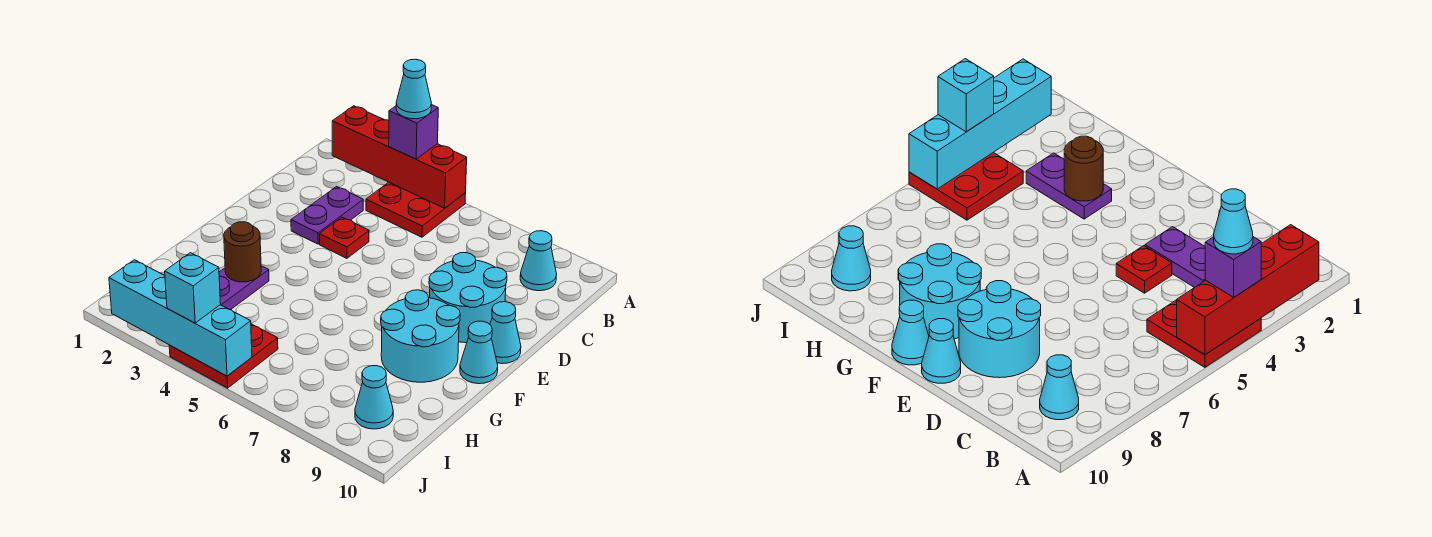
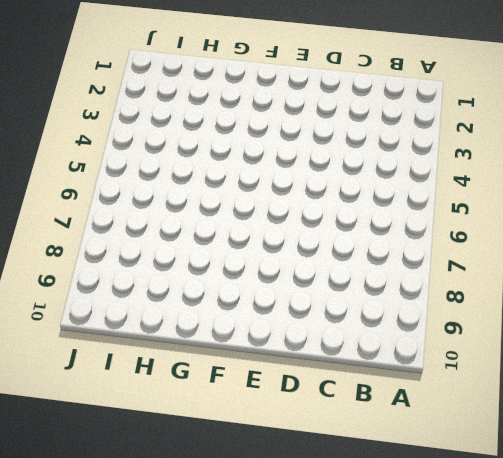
none -> red 2x2 plate [366,182,466,237]
none -> cyan 1x1 cone [520,231,557,291]
none -> purple 1x2 plate [291,187,363,244]

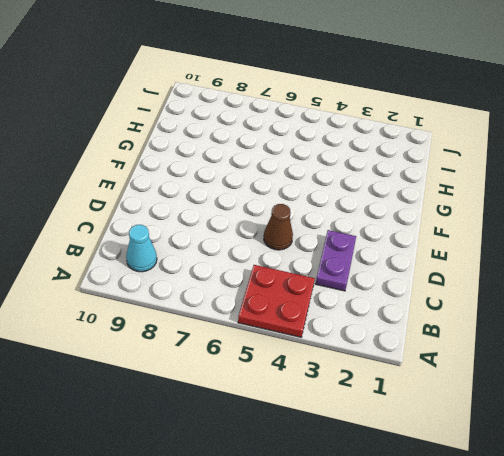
brown 1x1 cone [264,204,293,250] -> none
none -> red 1x1 plate [319,217,369,258]
none -> cyan 2x2 round brick [429,253,507,343]
none -> cyan 1x1 cone [490,302,521,364]

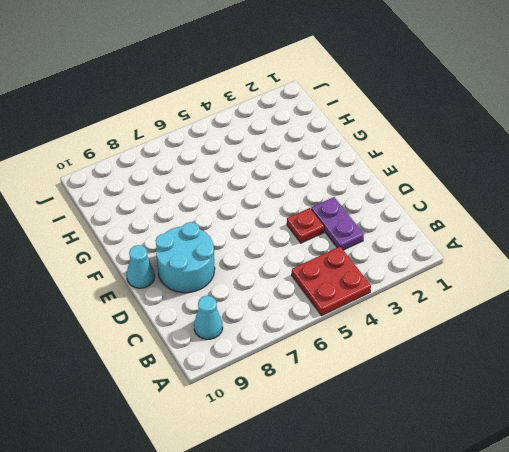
none -> cyan 2x2 round brick [381,290,460,382]
none -> cyan 1x1 cone [460,321,498,384]
none -> purple 1x2 plate [219,266,269,310]

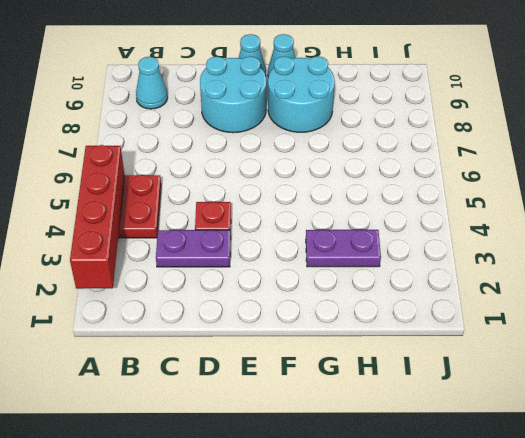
none -> red 2x2 plate [169,324,278,388]
none -> cyan 1x1 cone [355,366,393,429]
none -> brown 1x1 round brick [224,222,261,282]

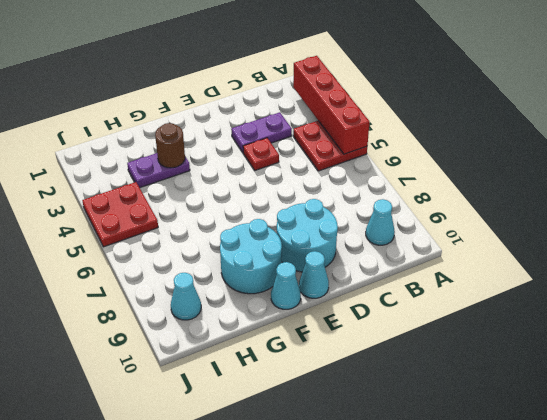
none -> cyan 1x4 brick [109,260,252,376]
none -> purple 1x1 brick [389,105,438,159]
none -> cyan 1x1 brick [165,253,221,323]

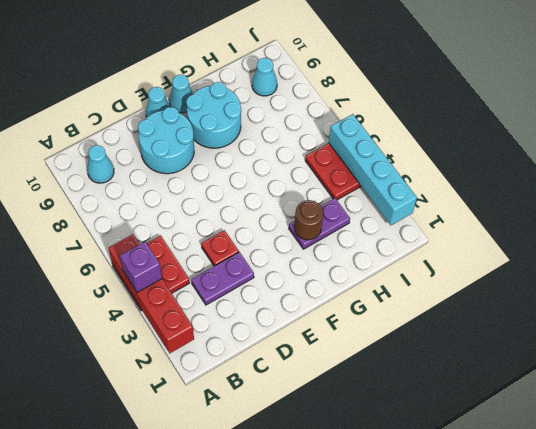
none -> cyan 1x1 brick [165,253,221,323]
none -> cyan 1x1 cone [396,59,431,119]

